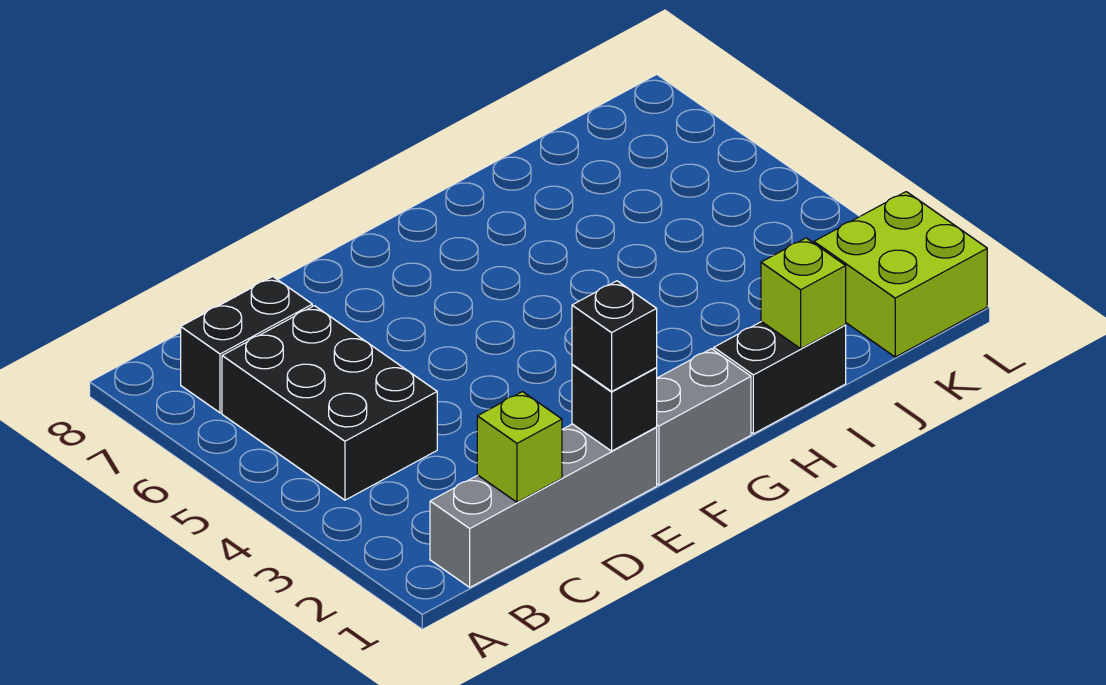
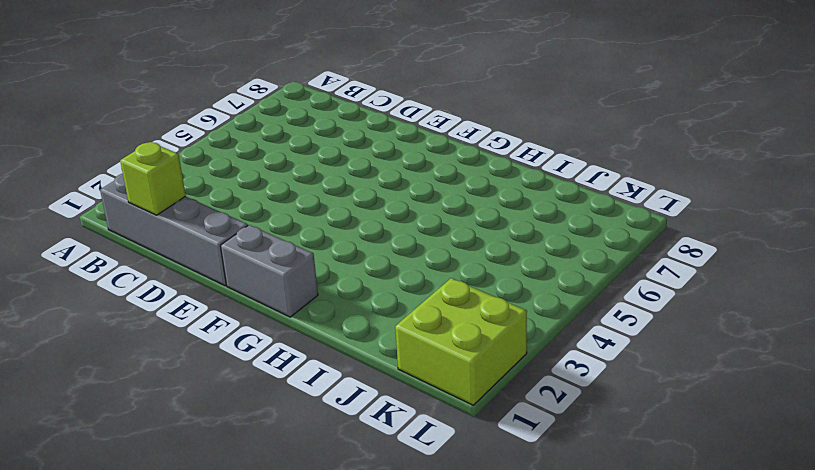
none -> black 2x3 brick [222,306,437,500]
none -> black 1x2 brick [181,277,312,413]

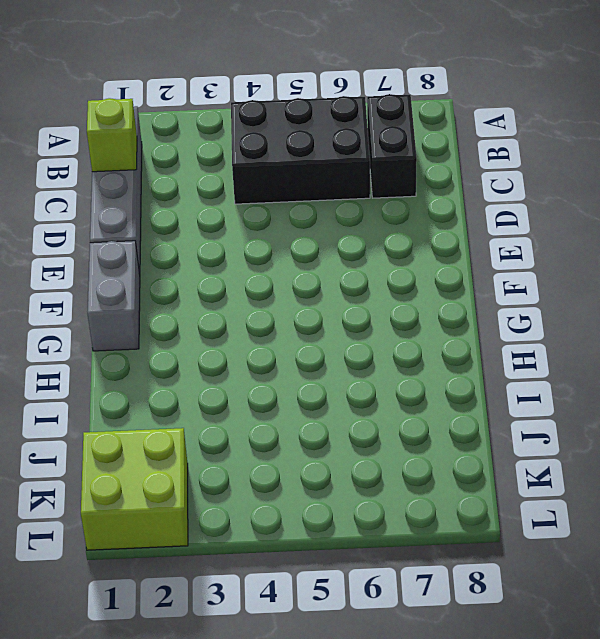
none -> black 1x2 brick [714,322,846,434]
none -> black 1x1 brick [572,365,657,451]

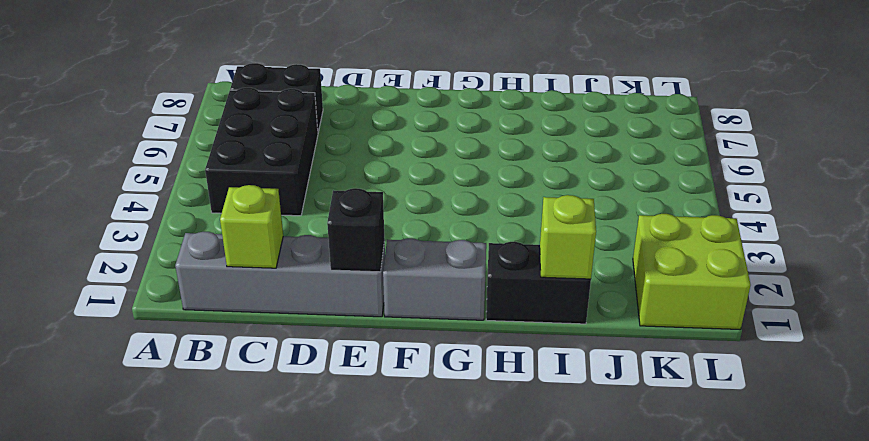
none -> black 1x1 brick [572,281,657,391]

